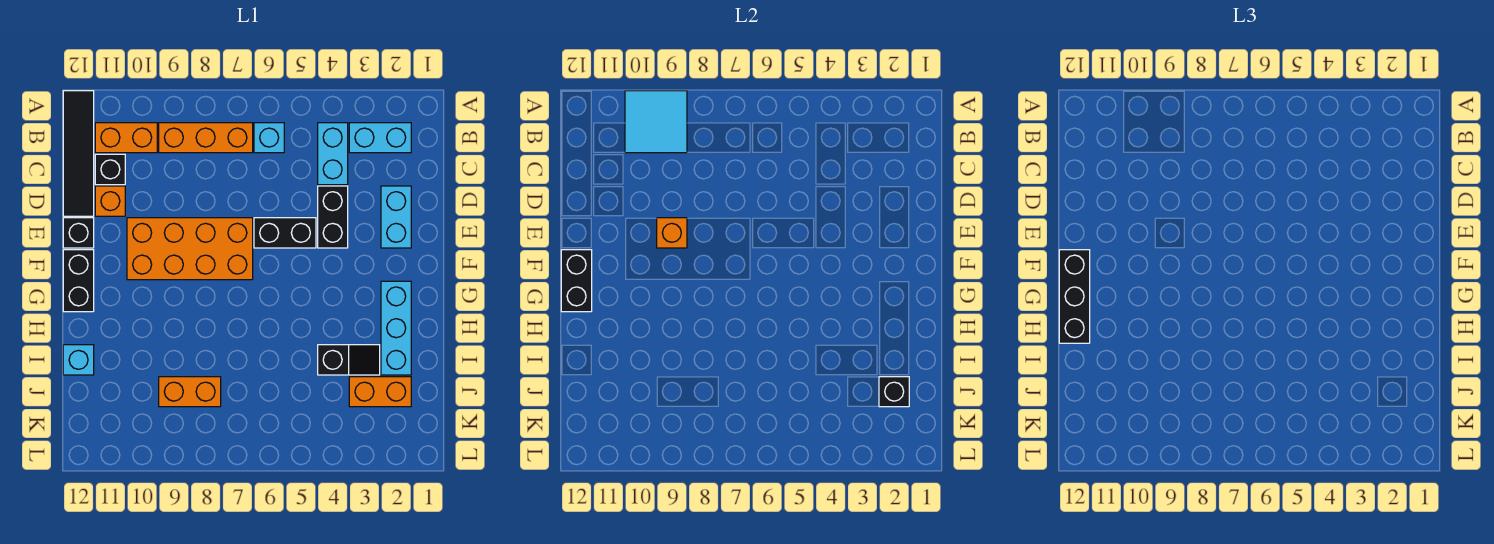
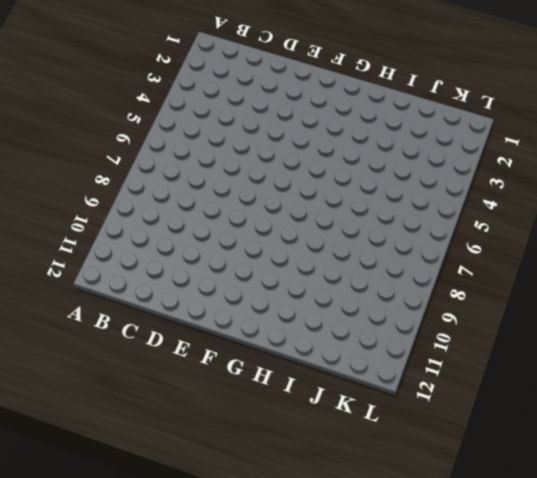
none -> black 1x4 tile [63,91,94,216]
none -> cyan 1x2 brick [349,123,411,153]
none -> cyan 1x2 brick [318,123,348,185]

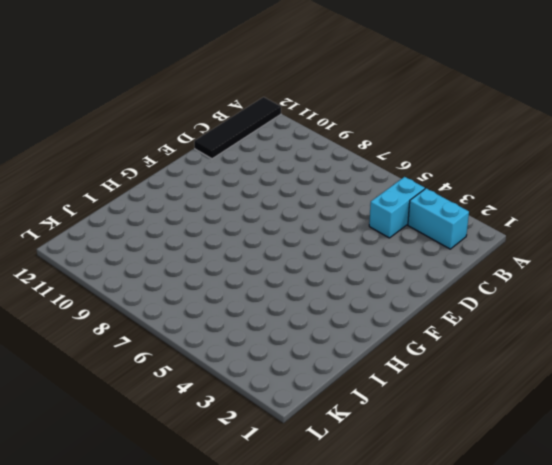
none -> cyan 1x1 brick [254,123,284,153]
none -> orange 1x3 brick [159,123,253,153]
none -> orange 1x2 brick [95,123,157,153]

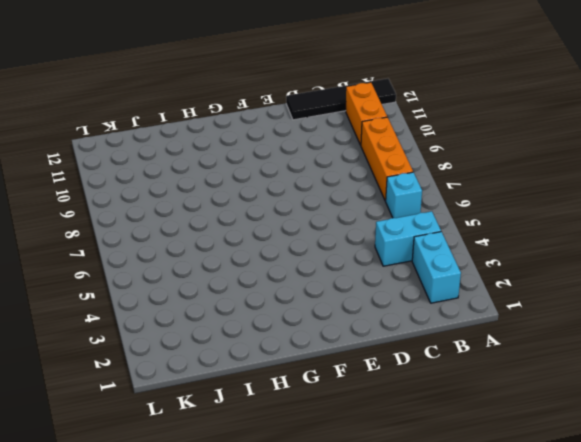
none -> black 1x1 brick [95,154,125,185]
none -> cyan 1x2 brick [381,186,411,248]
none -> black 1x2 brick [318,186,348,248]

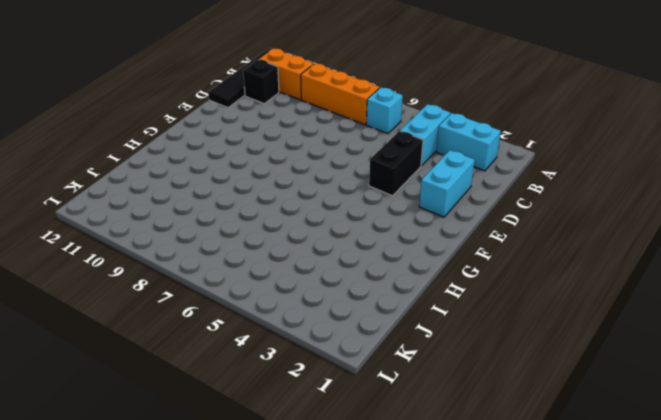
none -> orange 1x1 brick [95,186,125,216]
none -> black 1x2 brick [254,218,316,248]
none -> orange 2x4 brick [127,218,253,280]

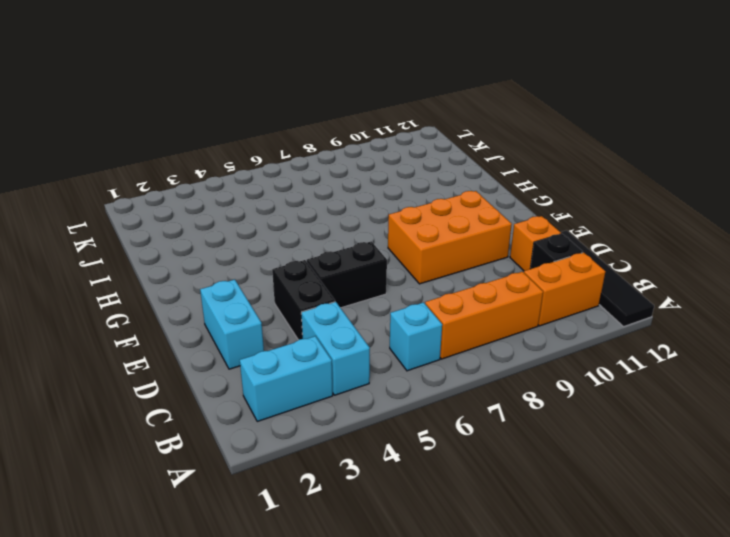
orange 2x3 brick [388,191,512,284] -> orange 2x4 brick [127,218,253,280]
none -> black 1x1 brick [63,218,94,248]
none -> black 1x2 brick [63,250,94,312]
none -> cyan 1x3 brick [381,281,411,375]

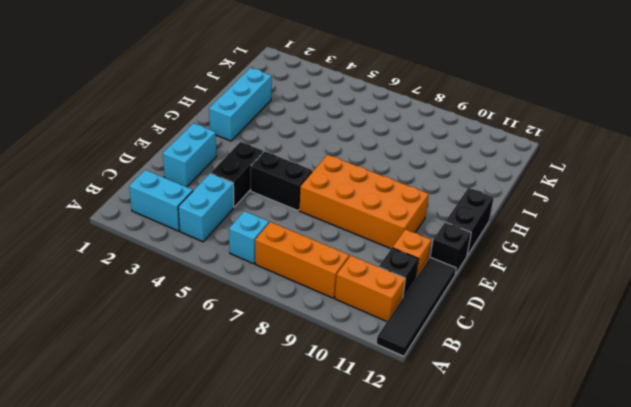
none -> black 1x2 slope [318,345,380,375]
none -> cyan 1x1 brick [63,345,94,375]
none -> orange 1x2 brick [349,377,411,407]

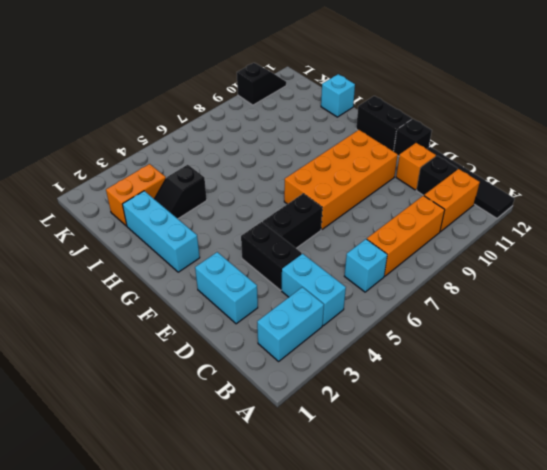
black 1x2 slope [237,63,286,105] -> none
none -> orange 1x2 brick [159,377,221,407]
none -> cyan 2x2 tile [625,91,687,153]
none -> orange 1x1 brick [657,218,687,248]

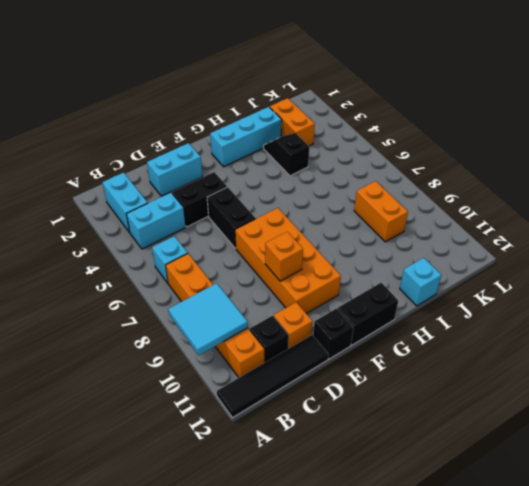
none -> black 1x2 brick [561,250,592,312]
none -> black 1x1 brick [879,377,909,407]
none -> black 1x3 brick [1059,250,1090,343]

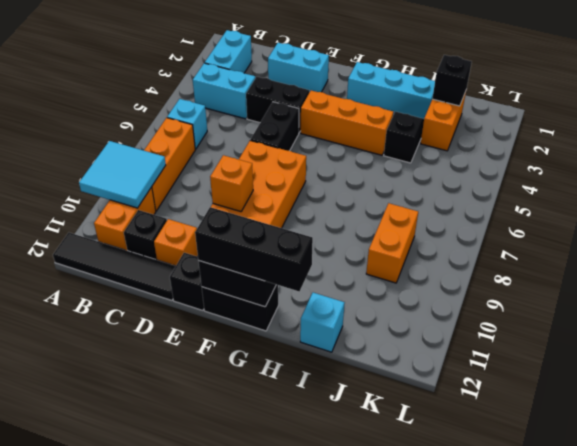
orange 1x3 brick [301,91,393,155] -> none

